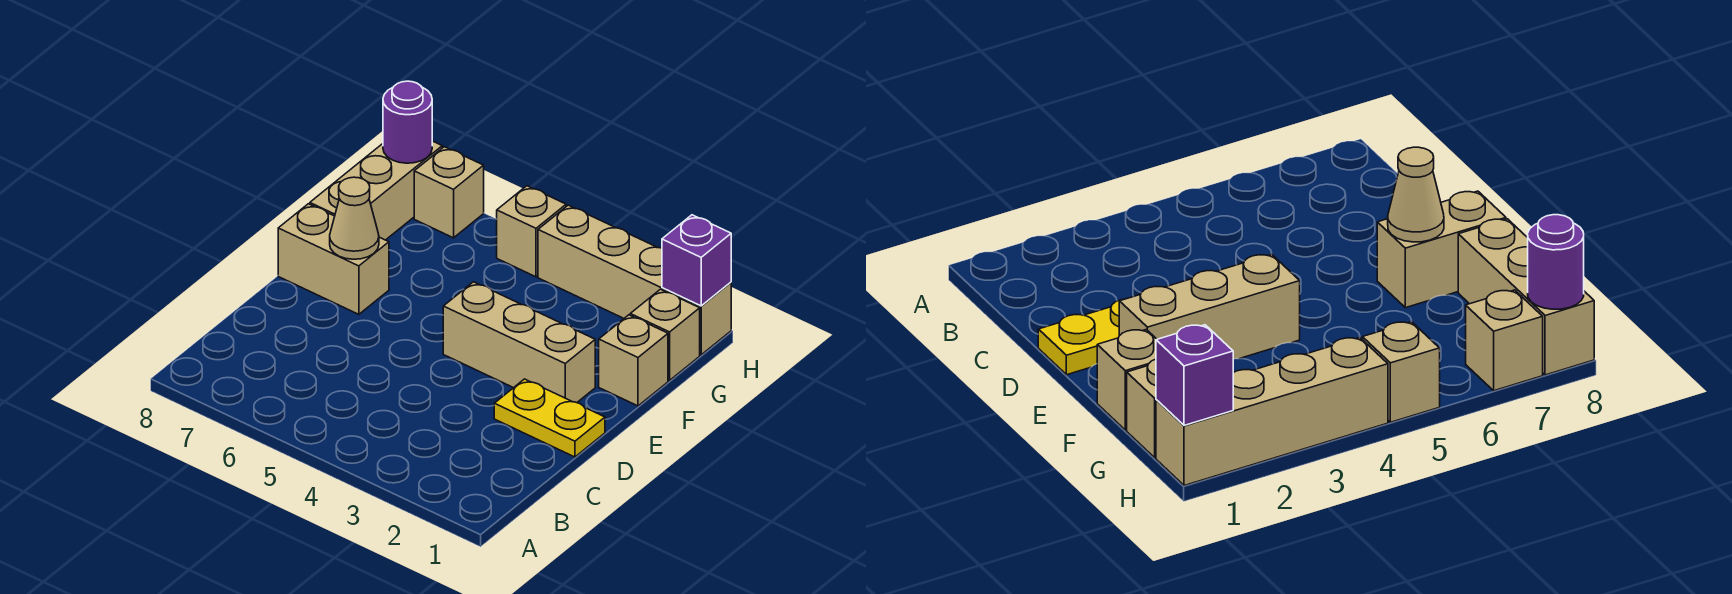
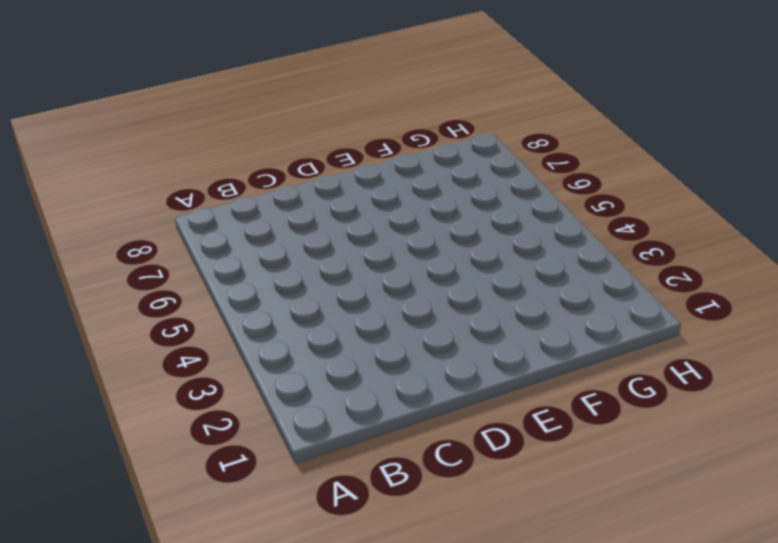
none -> yellow 1x2 plate [494,379,605,457]
none -> tan 1x3 brick [443,282,595,403]
none -> tan 1x2 brick [278,204,389,314]

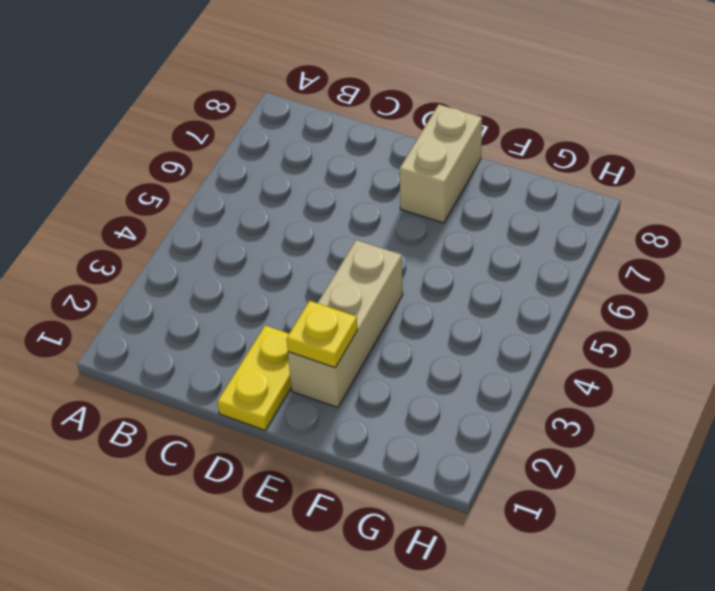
yellow 1x1 plate [287,301,357,368] -> none
none -> tan 1x1 brick [599,315,668,406]
none -> tan 1x3 brick [310,141,442,240]
none -> tan 1x1 brick [630,289,700,380]

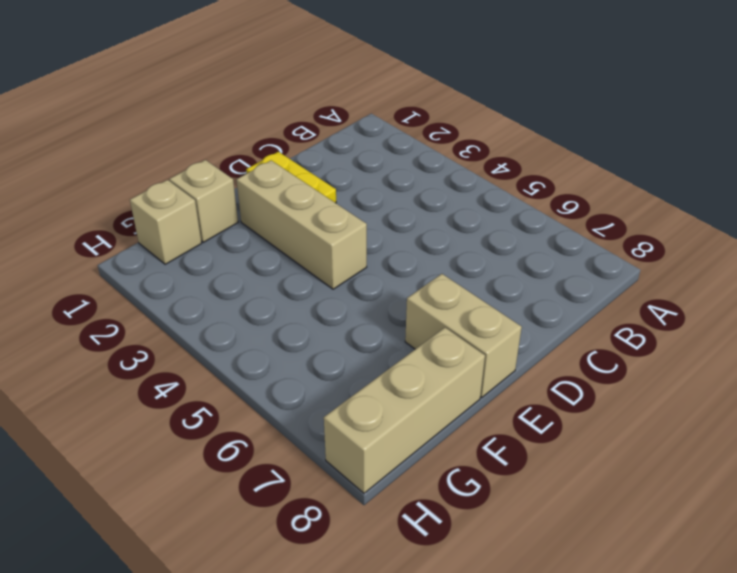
none -> tan 1x4 brick [538,205,731,355]
none -> tan 1x1 brick [497,186,566,277]
none -> tan 1x1 brick [414,147,484,238]

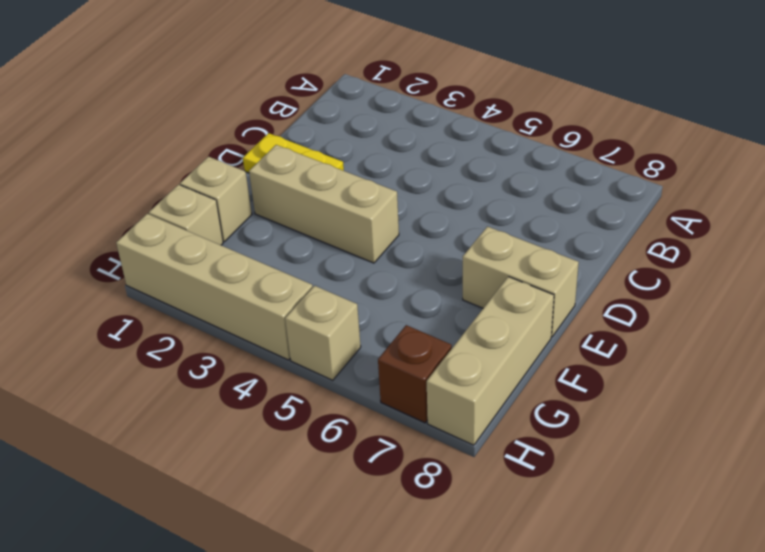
brown 1x1 brick [378,325,452,423] -> tan 1x1 brick [414,147,484,238]
none -> tan 1x1 cone [330,177,379,259]
none -> purple 1x1 brick [662,215,731,306]
none -> purple 1x1 round brick [383,81,432,163]

